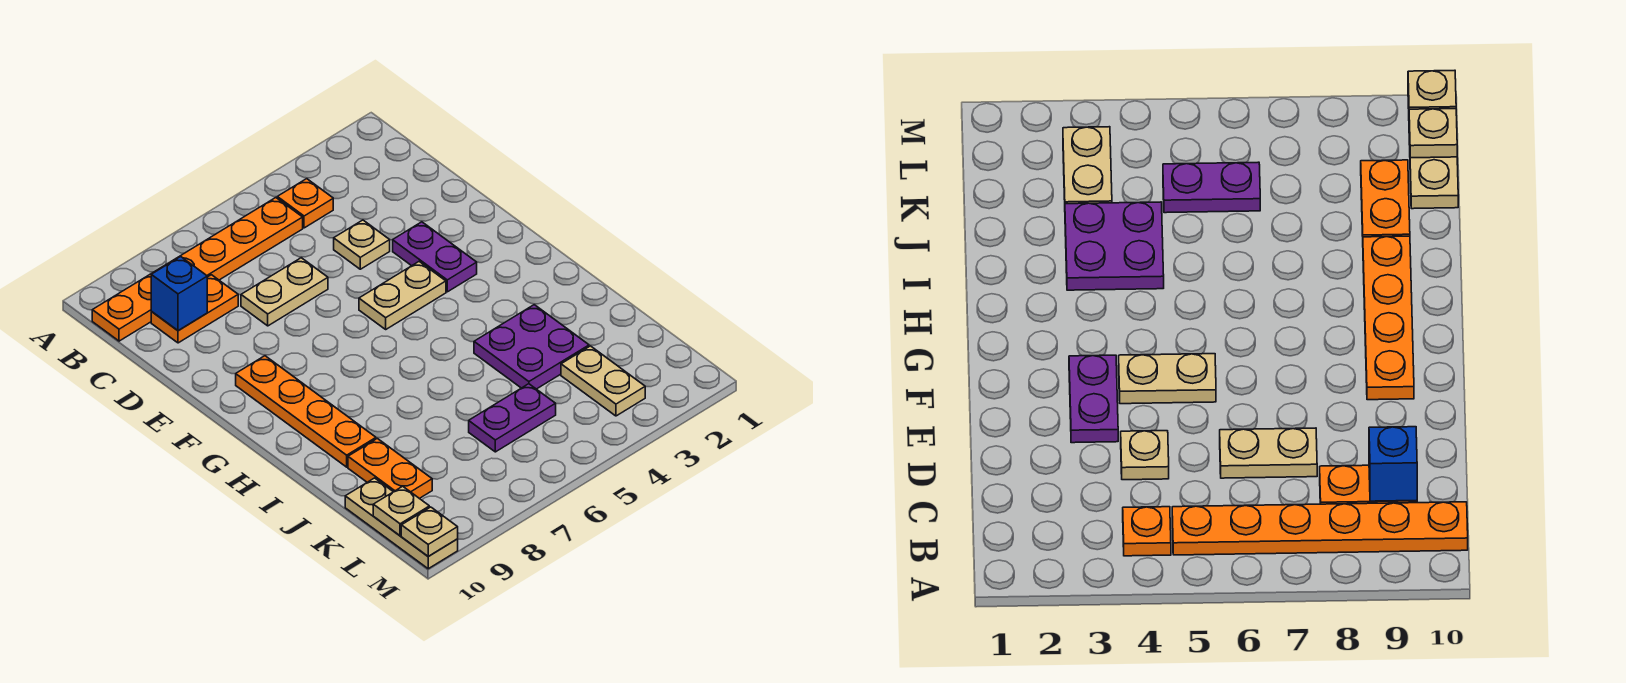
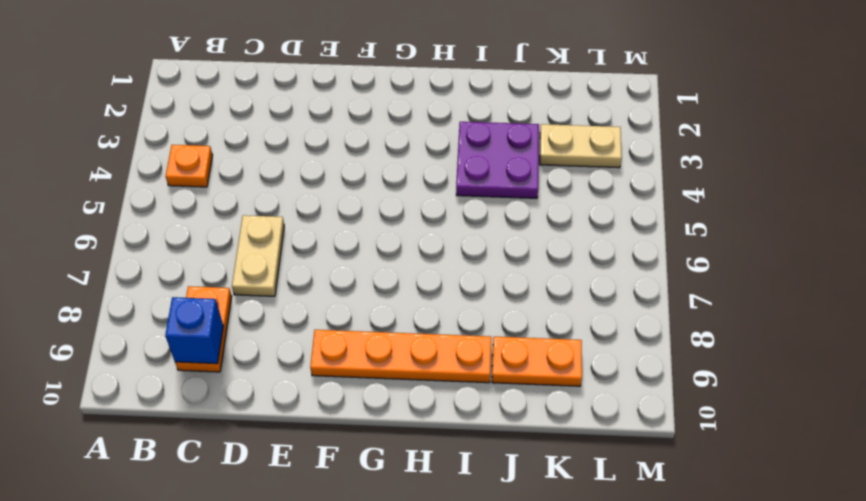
none -> orange 1x6 plate [92,198,303,341]
none -> tan 1x1 plate [334,220,390,269]
none -> purple 1x2 plate [393,222,477,292]

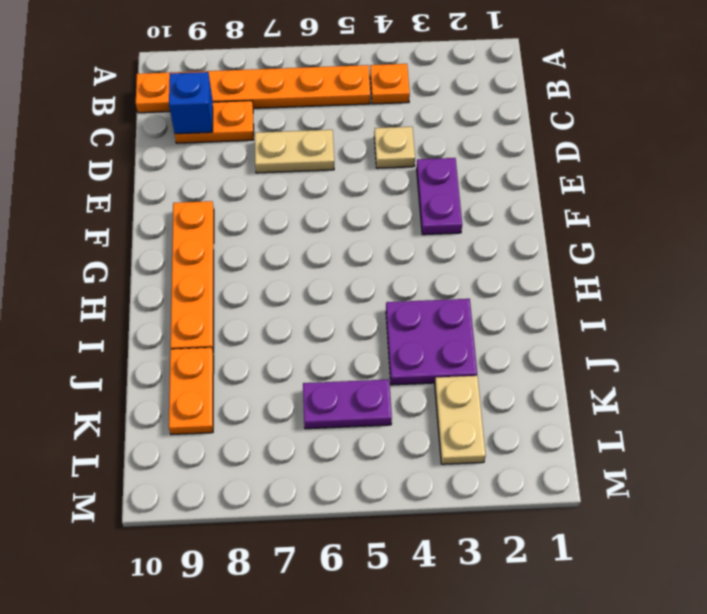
none -> tan 1x2 plate [359,262,446,329]
none -> tan 1x3 plate [345,478,458,569]
none -> tan 1x1 plate [373,486,429,536]

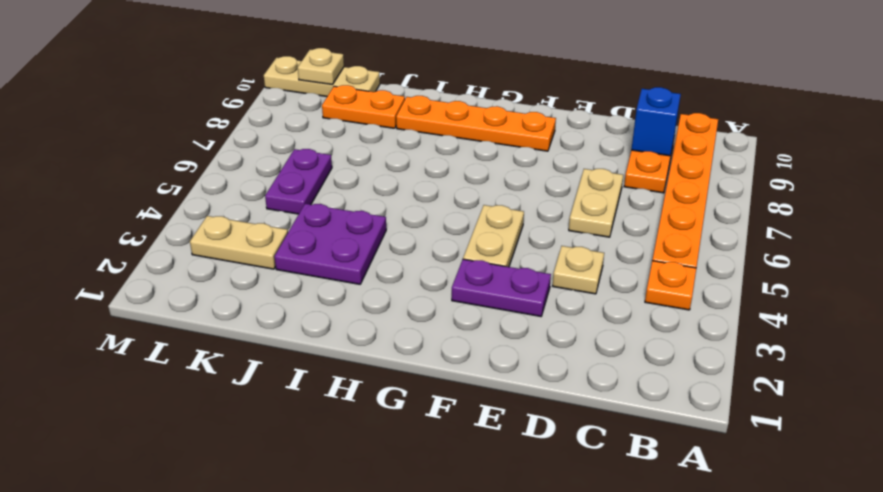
none -> tan 1x1 plate [401,507,458,556]

